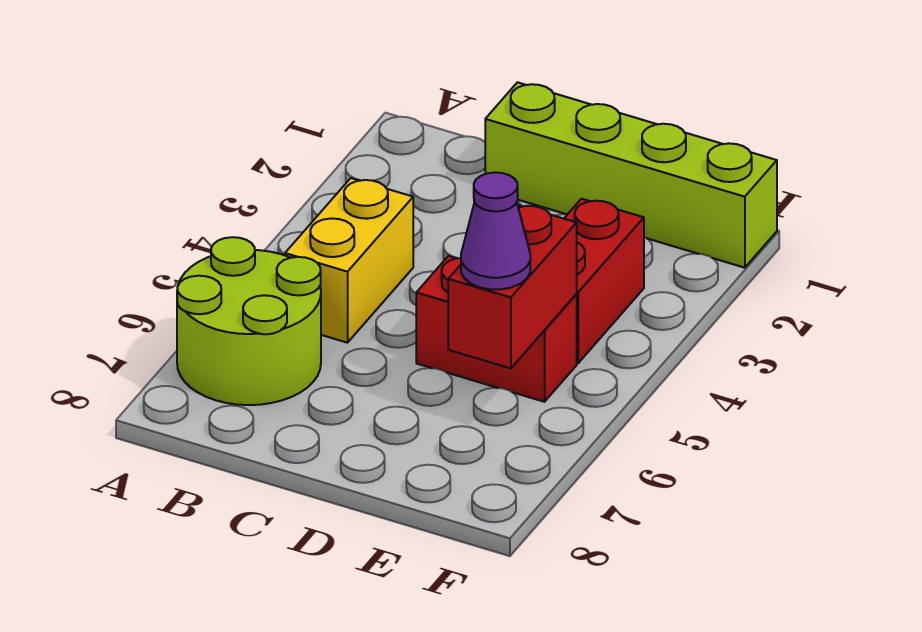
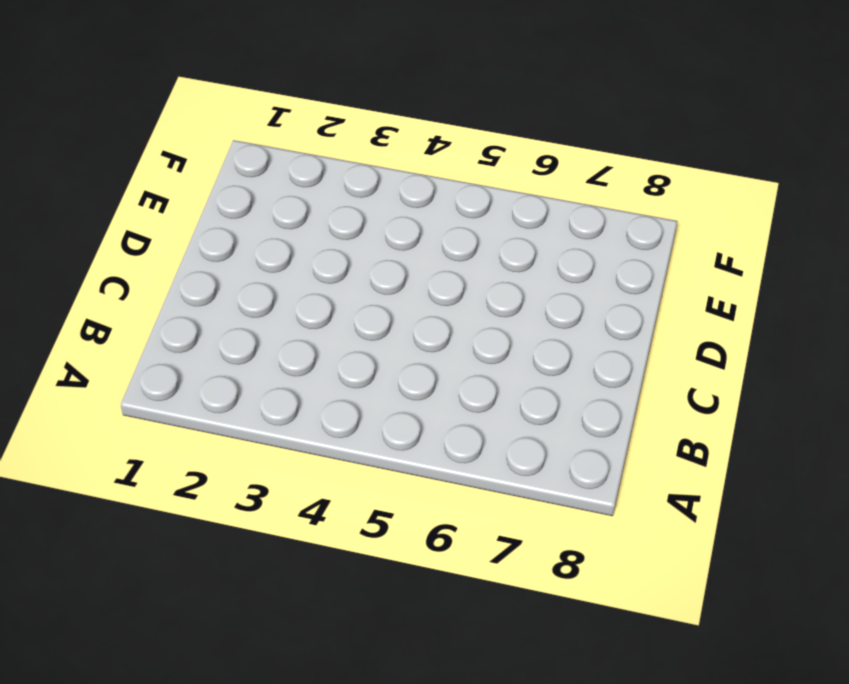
none -> lime 2x2 round brick [177,237,321,405]
none -> yellow 1x2 brick [285,178,413,343]

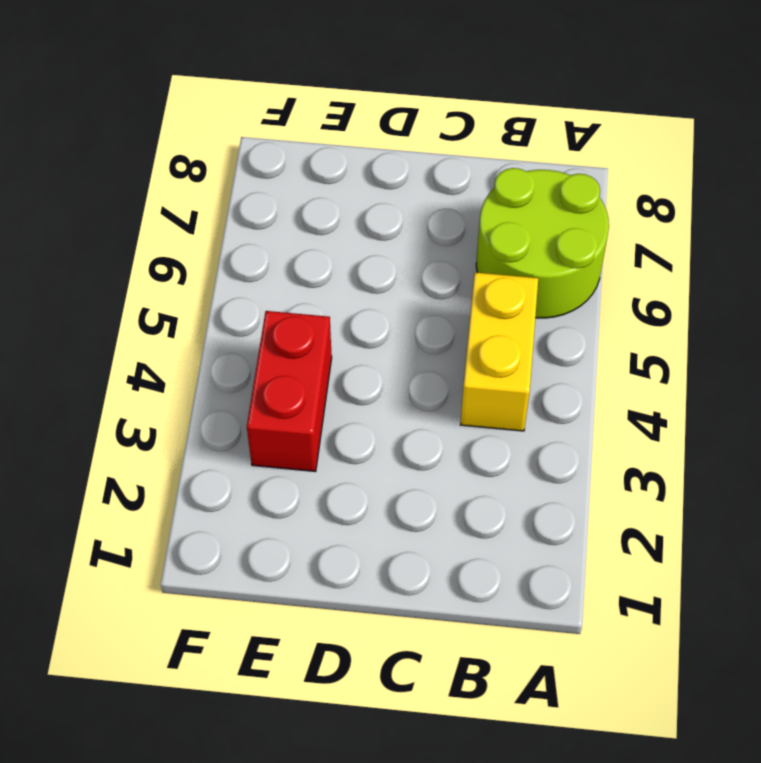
none -> lime 1x4 brick [485,82,777,268]
none -> red 1x2 brick [416,256,577,402]

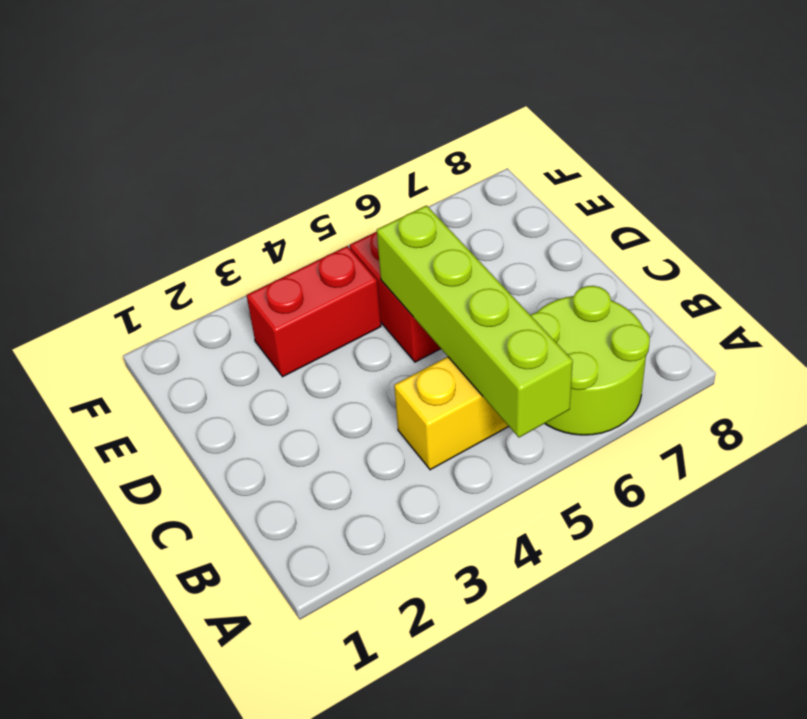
lime 1x4 brick [377,205,573,437] -> lime 1x4 brick moved to [485,82,777,268]
none -> red 1x2 brick [448,205,577,368]
none -> purple 1x1 cone [461,172,530,289]

